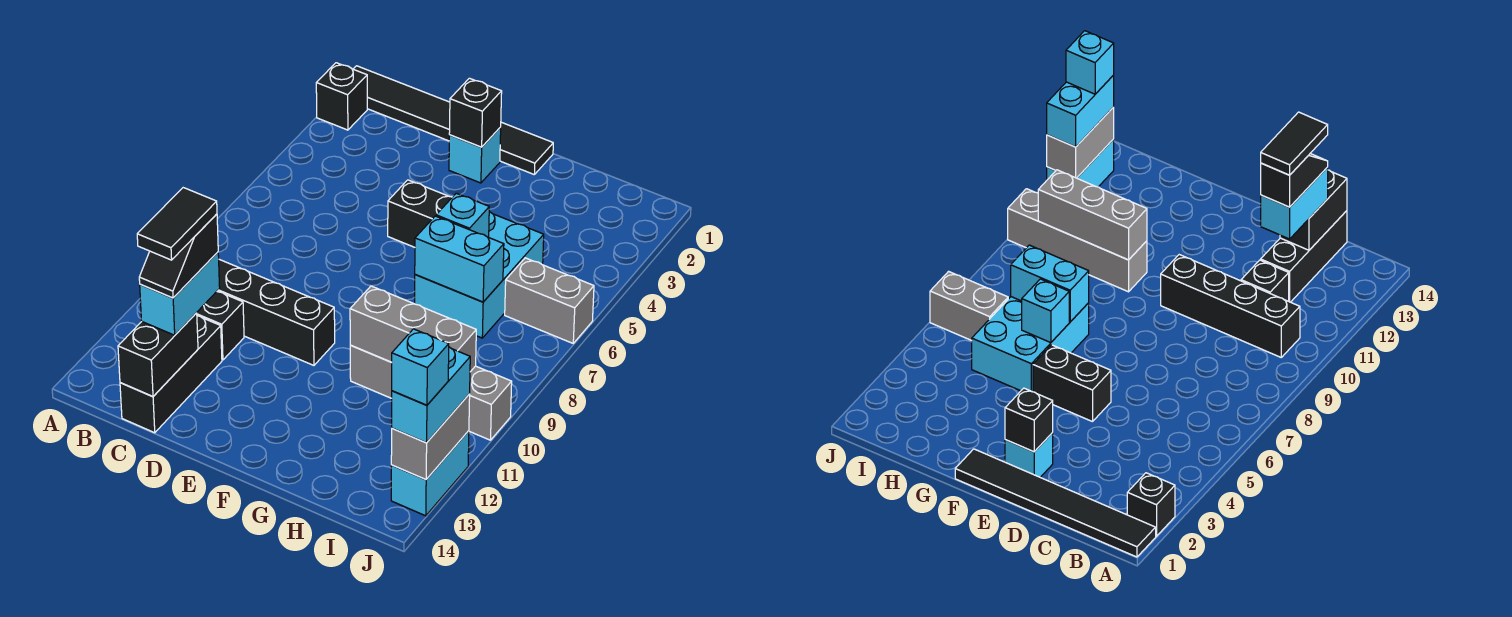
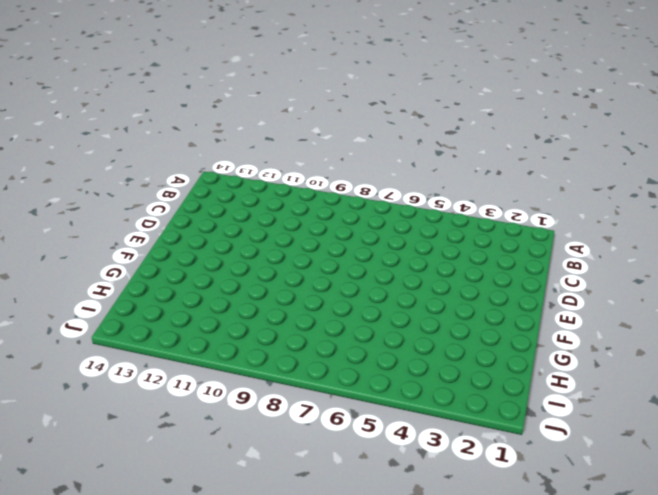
none -> black 1x6 tile [354,66,553,174]
none -> black 1x1 brick [316,63,367,130]
none -> black 1x4 brick [218,259,335,365]

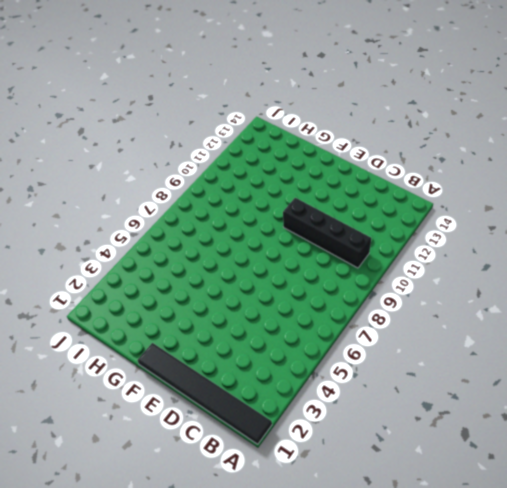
none -> black 1x1 brick [316,63,367,130]
none -> black 1x1 brick [197,291,244,360]
none -> black 1x3 brick [120,316,222,433]

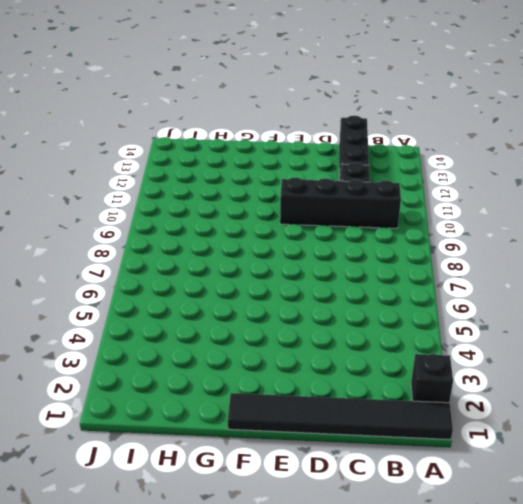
none -> cyan 1x1 brick [449,127,501,183]
none -> black 1x2 brick [388,180,452,247]
none -> cyan 2x3 brick [415,212,544,338]

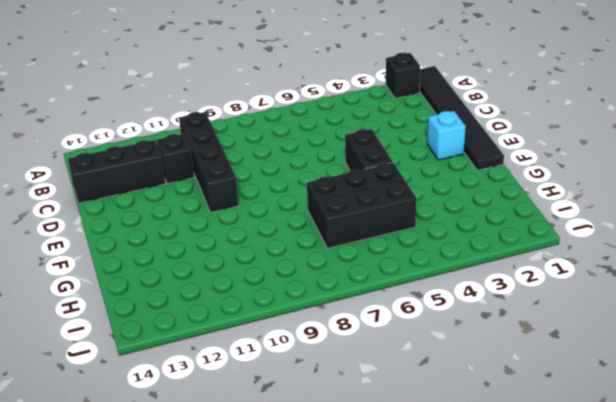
black 2x3 brick [307,163,416,248] -> cyan 2x3 brick [415,212,544,338]
none -> grey 1x4 brick [350,345,512,440]
none -> grey 1x2 brick [505,258,594,343]
none -> cyan 1x2 brick [391,431,469,516]

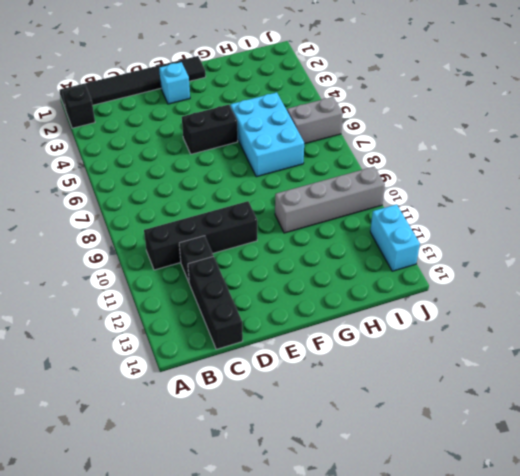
none -> black 1x2 brick [118,313,198,397]
none -> black 1x1 brick [449,78,502,147]
none -> cyan 1x1 brick [436,193,489,237]

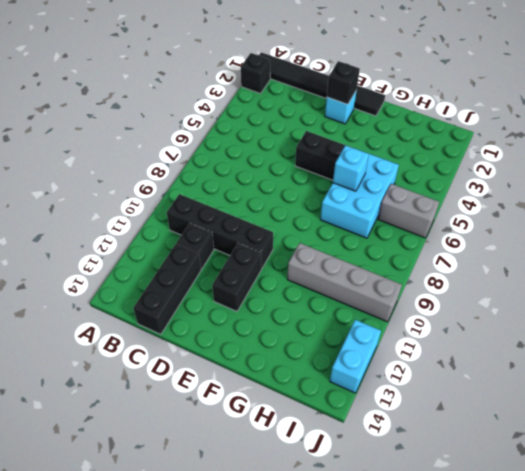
black 1x2 brick [212,243,261,311] -> black 1x2 brick moved to [118,313,198,397]
none -> cyan 1x2 brick [415,216,504,302]
none -> grey 1x3 brick [350,286,476,372]
none -> grey 1x2 brick [391,394,470,480]

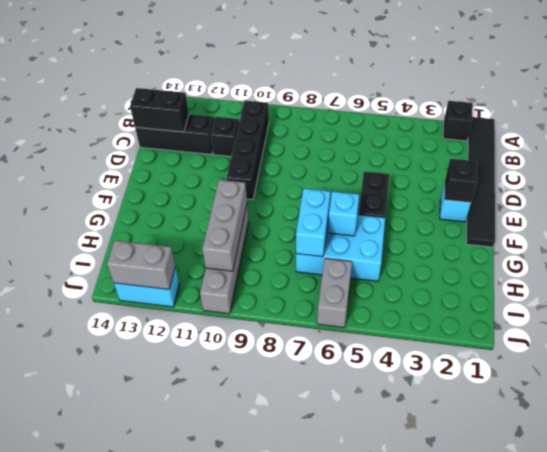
none -> cyan 1x2 brick [140,252,220,335]
none -> cyan 1x2 brick [392,347,470,443]
none -> black 1x2 slope [139,214,218,298]

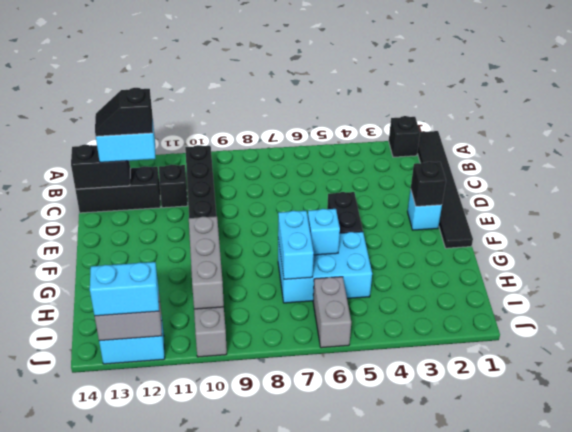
none -> cyan 1x1 brick [391,329,449,405]
none -> black 1x2 tile [137,188,217,260]

